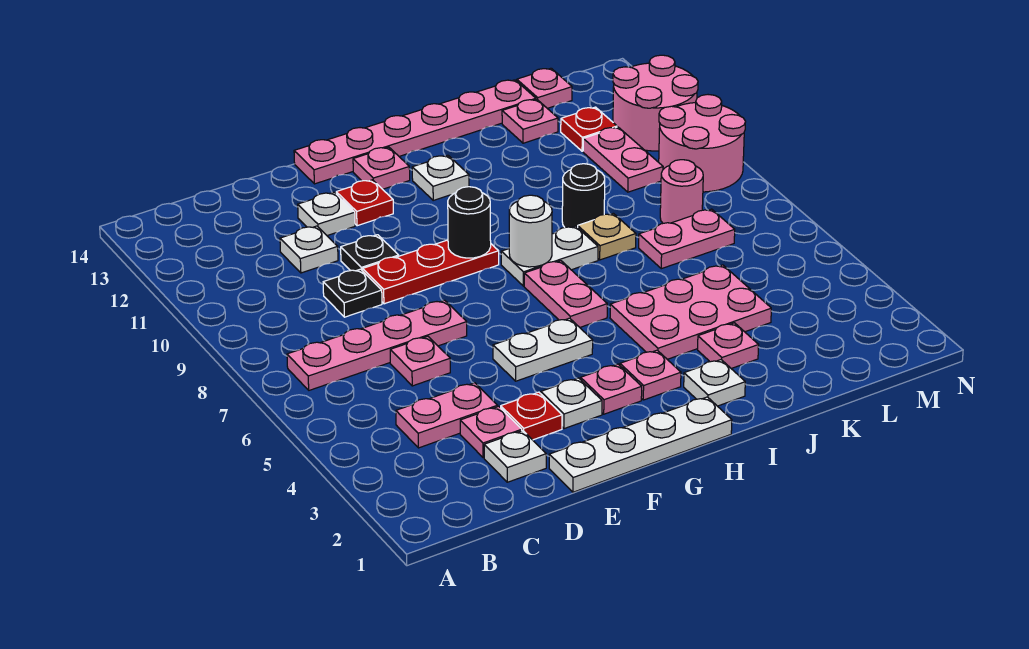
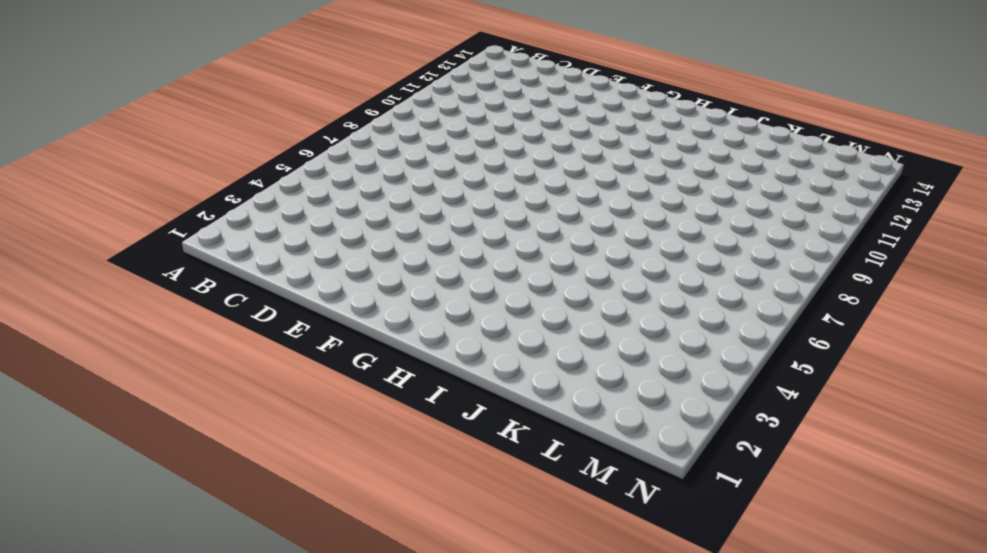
none -> pink 1x4 plate [287,300,467,390]
none -> pink 1x2 plate [396,383,498,448]
none -> white 1x1 plate [484,431,546,482]
none -> pink 1x1 plate [460,406,522,458]

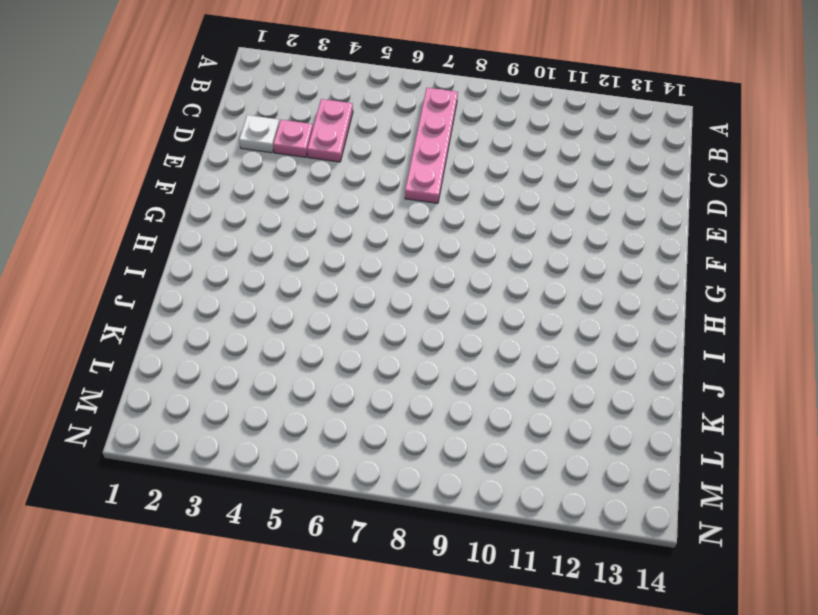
none -> pink 1x1 plate [390,337,450,386]
none -> black 1x1 plate [323,269,382,317]
none -> white 1x1 plate [280,226,338,273]
none -> white 1x4 plate [549,397,732,492]

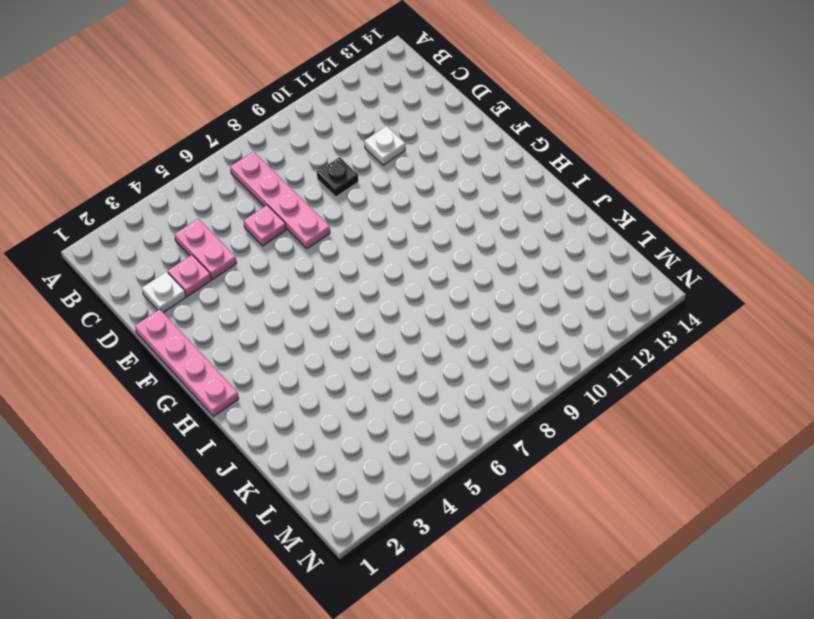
pink 1x4 plate [135,309,239,416] -> white 1x4 plate [549,397,732,492]
none -> red 1x1 plate [501,392,562,440]
none -> red 1x3 plate [363,240,499,304]
none -> black 1x1 plate [341,235,399,271]
none -> white 1x1 plate [298,192,355,236]

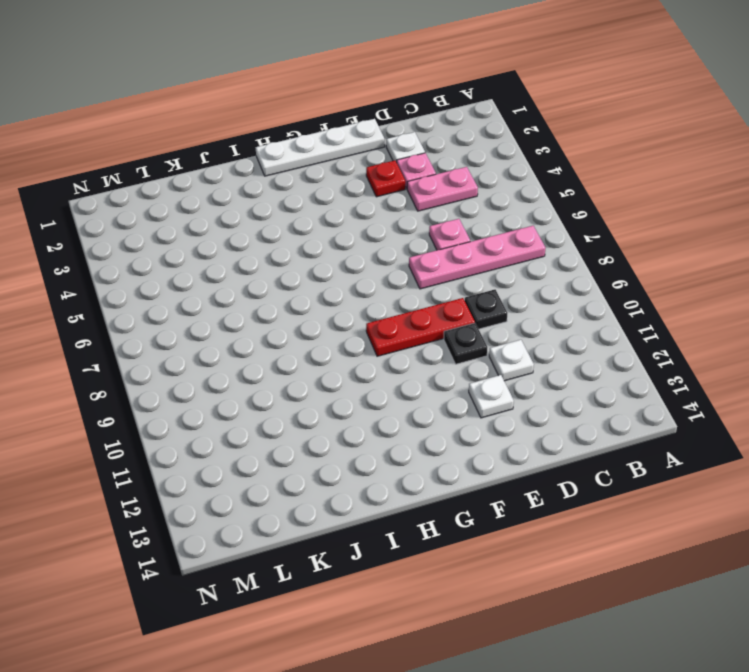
none -> white 1x1 plate [541,378,602,429]
none -> white 1x2 plate [493,318,593,381]
none -> red 1x1 plate [336,180,393,226]
none -> pink 1x6 plate [294,80,536,184]

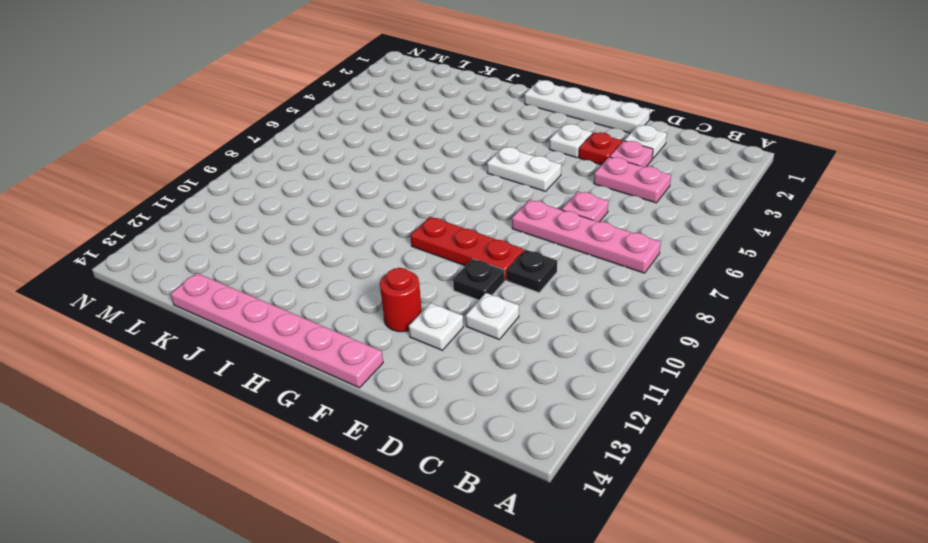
red 1x1 round brick [380,268,422,332] -> red 1x1 plate [336,180,393,226]
none -> pink 1x1 plate [581,364,642,414]
none -> pink 1x1 plate [353,147,410,189]
none -> pink 1x1 plate [620,350,681,400]
none -> pink 1x2 plate [524,261,607,327]

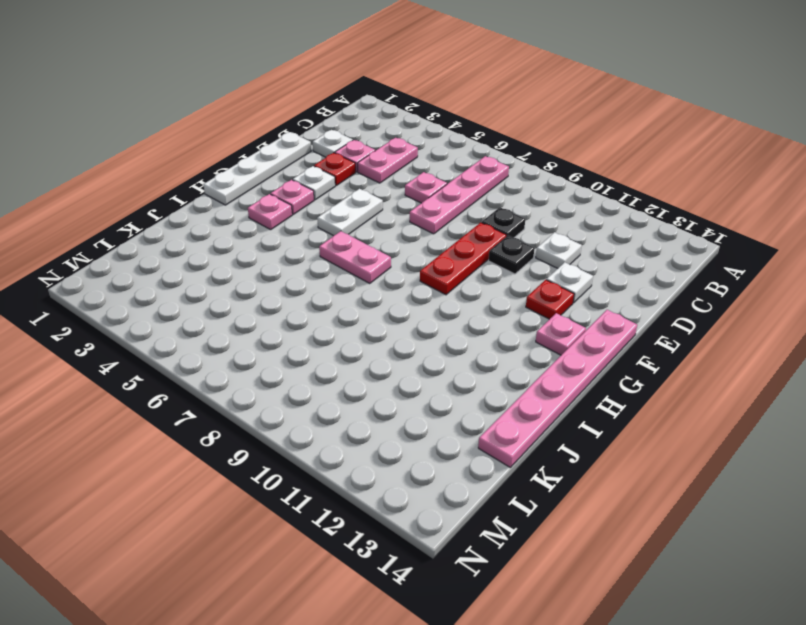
none -> white 1x2 plate [501,226,598,286]
none -> white 1x1 plate [412,155,469,200]
none -> white 1x1 plate [684,360,745,406]
none -> pink 2x3 plate [610,265,771,359]

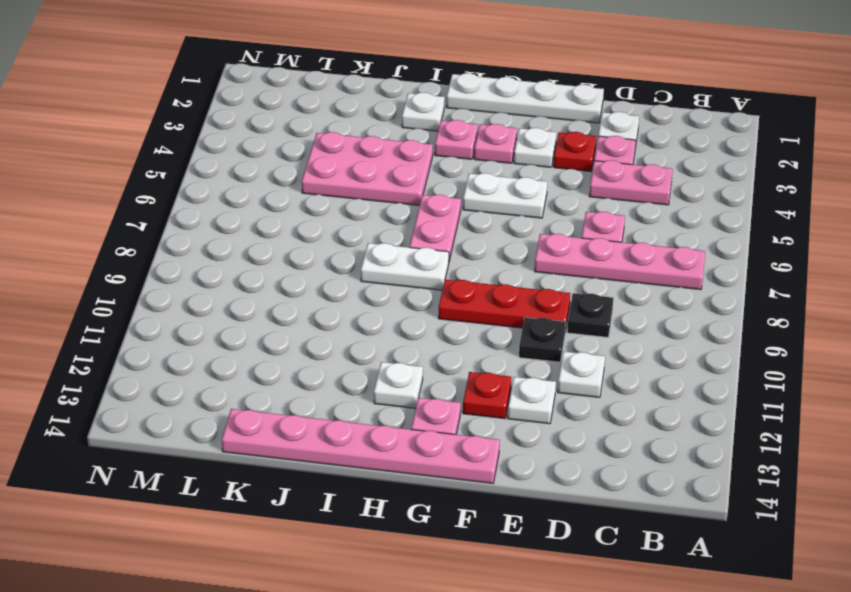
none -> pink 1x1 plate [698,323,759,369]
none -> tan 1x1 plate [578,213,636,260]
none -> black 1x1 round brick [562,164,605,228]
none -> pink 1x2 plate [639,209,735,269]

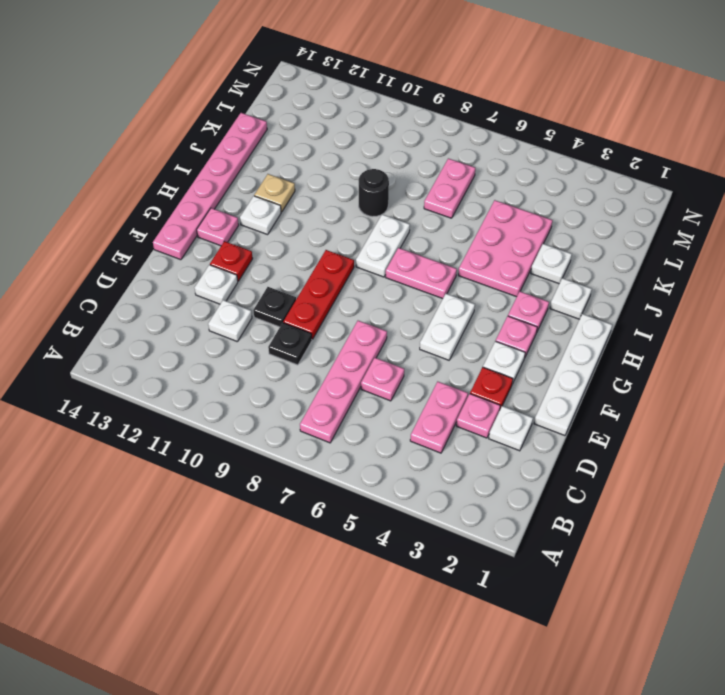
tan 1x1 plate [254,174,295,212] -> tan 1x1 plate moved to [578,213,636,260]
white 1x1 plate [531,244,572,284] -> pink 1x1 plate [698,323,759,369]
none -> pink 1x1 plate [502,99,558,143]
none -> pink 1x1 round brick [660,160,703,223]
none -> pink 1x2 plate [583,127,663,192]
none -> red 1x1 plate [561,107,617,151]

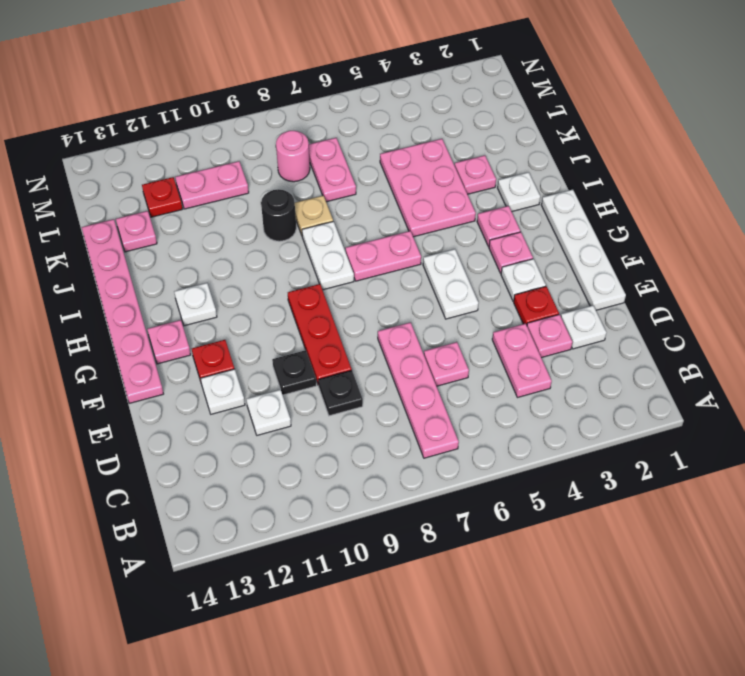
none -> pink 1x1 plate [517,68,572,108]
none -> pink 2x2 round brick [659,95,746,192]
none -> pink 2x2 round brick [613,55,698,151]
none -> black 1x1 round brick [448,187,491,258]

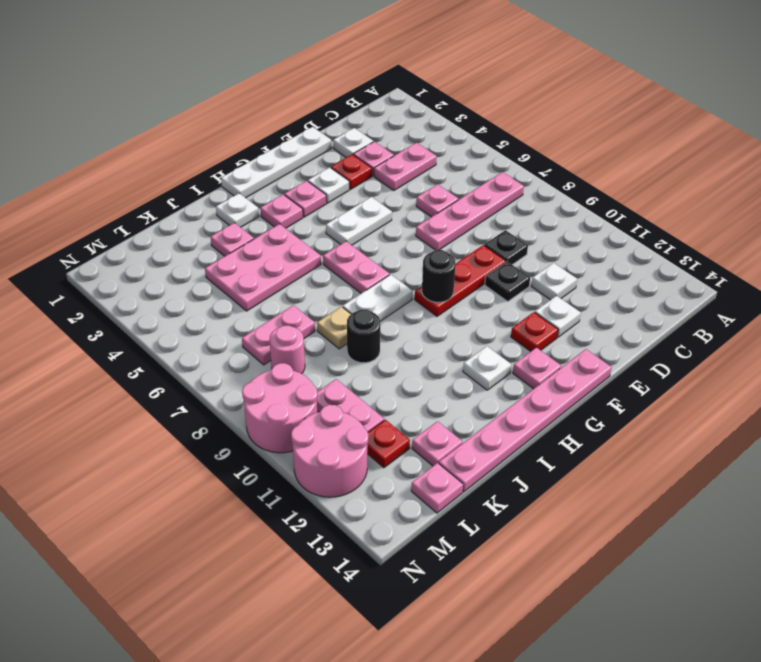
none -> white 1x1 round brick [509,195,552,267]

